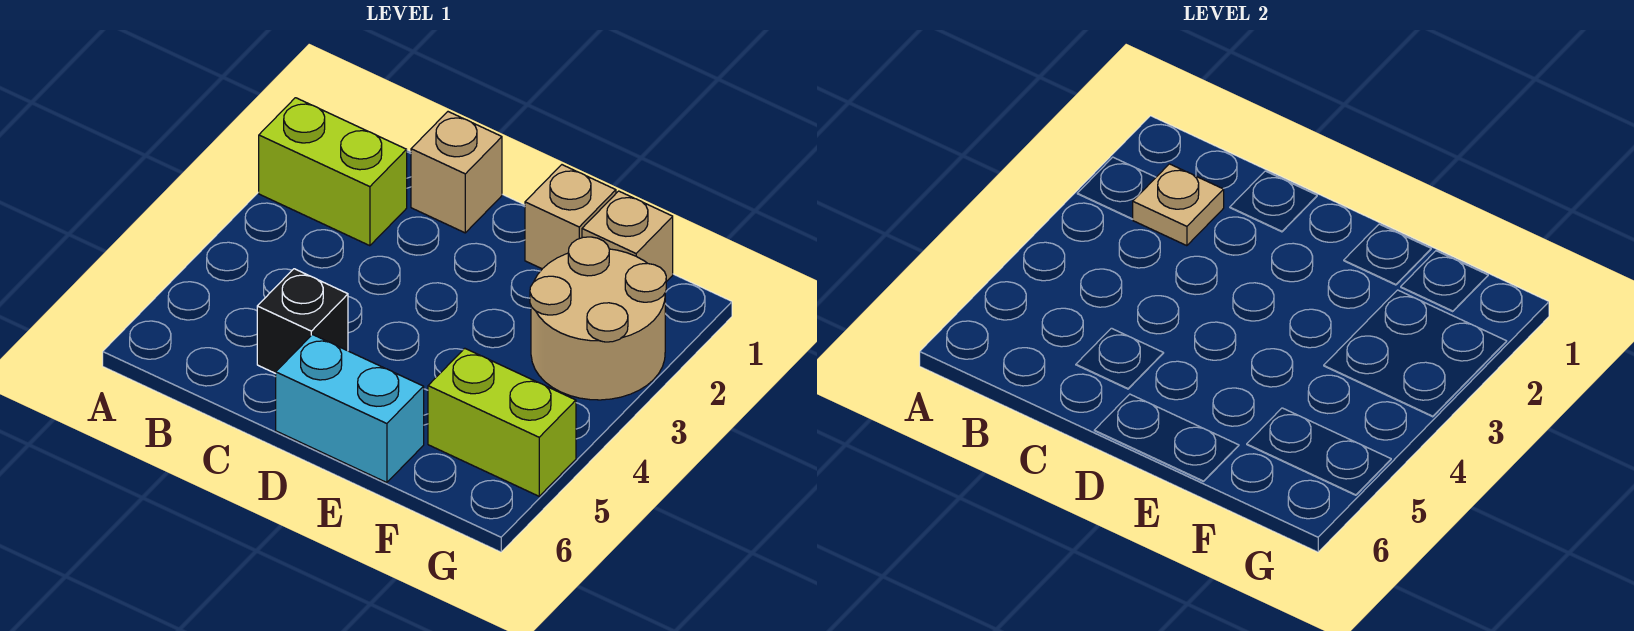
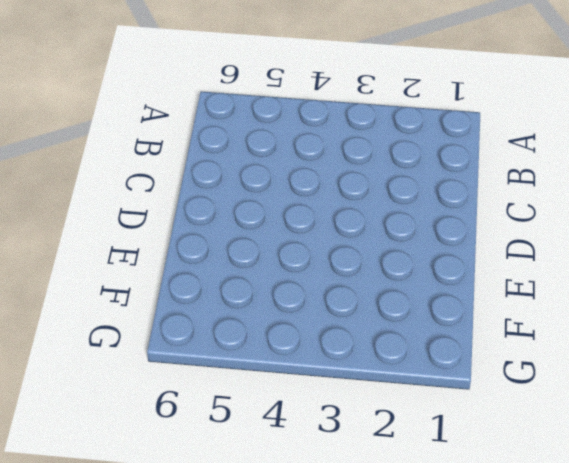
none -> lime 1x2 brick [259,98,407,246]
none -> tan 1x1 brick [411,112,502,233]

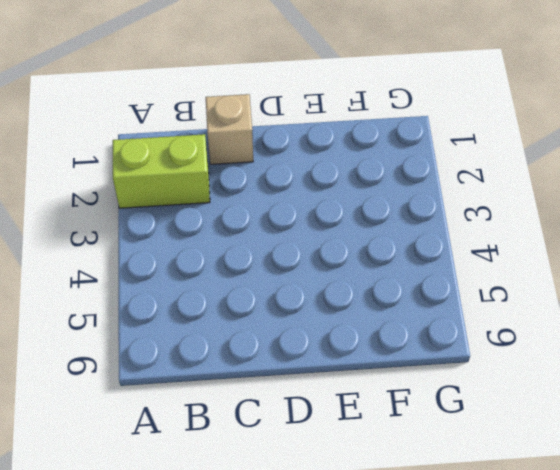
none -> black 1x1 brick [257,269,348,374]
none -> cyan 1x2 brick [276,335,424,483]

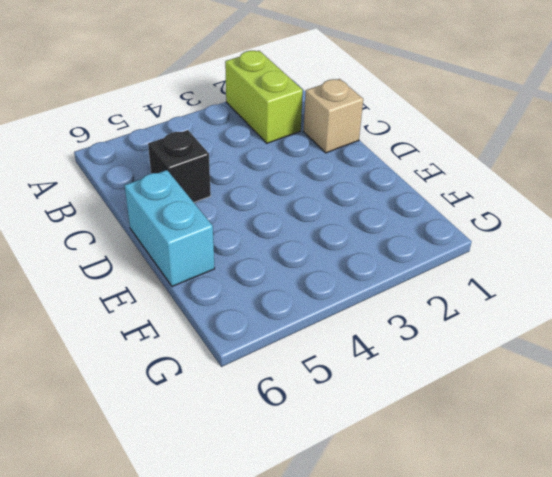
none -> tan 1x1 brick [525,165,616,269]
none -> tan 1x1 brick [582,191,673,282]

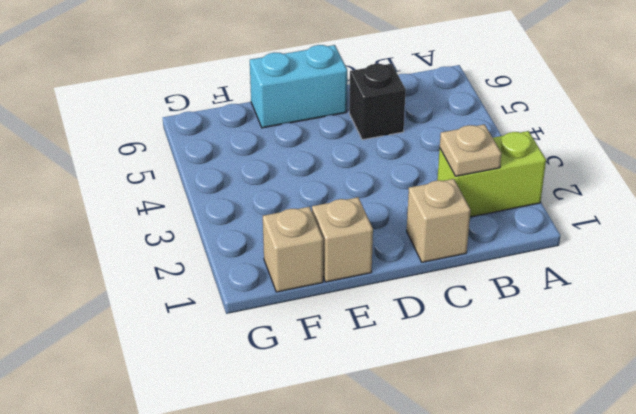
none -> tan 2x2 round brick [530,237,666,400]
none -> lime 1x2 brick [428,348,576,496]

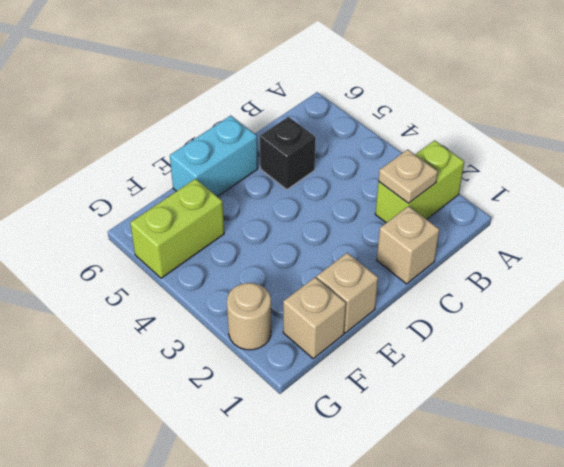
tan 1x1 round brick [227,283,271,350] -> tan 2x2 round brick [530,237,666,400]

